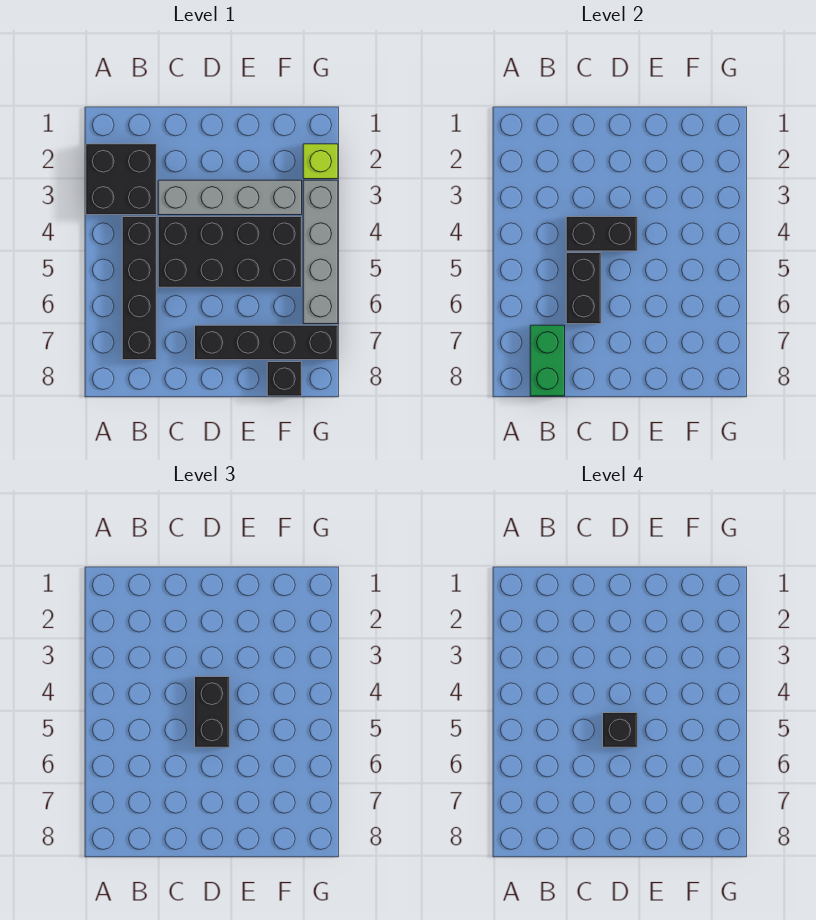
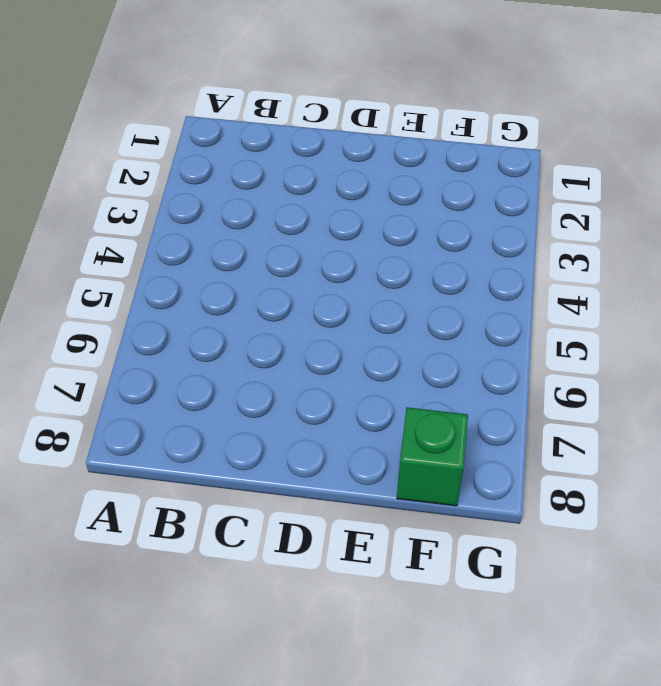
green 1x1 brick [397,408,468,506] -> black 1x1 brick [267,362,302,396]
none -> black 2x2 brick [86,144,157,215]
none -> black 1x4 brick [122,217,157,360]
none -> grey 1x4 brick [158,180,302,215]

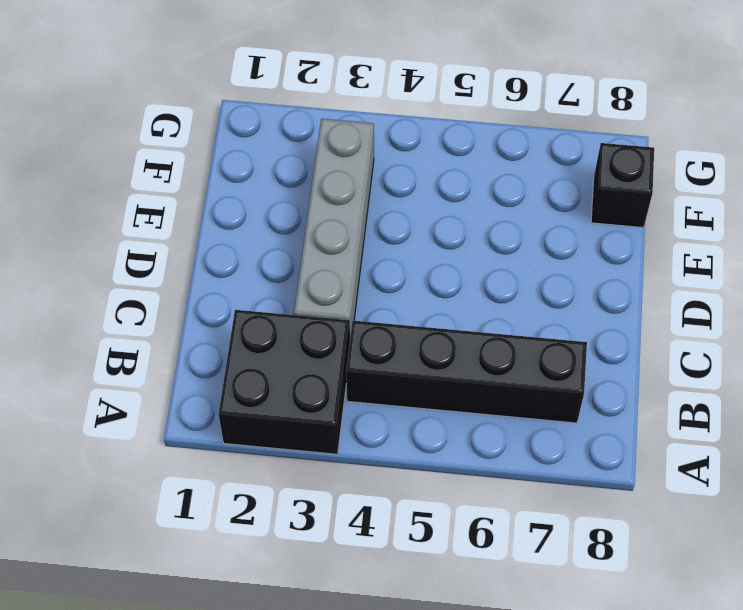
none -> black 2x4 brick [158,217,302,287]
none -> black 1x4 brick [195,325,338,360]
none -> lime 1x1 brick [303,144,338,179]

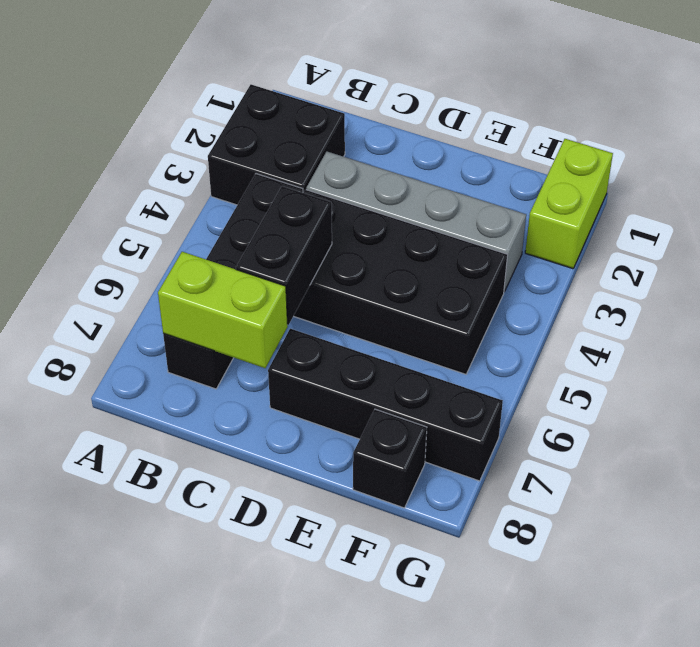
lime 1x2 brick [158,252,288,368] -> green 1x2 brick [530,325,565,396]
lime 1x2 brick [525,139,613,269] -> lime 1x1 brick [303,144,338,179]
none -> grey 1x4 brick [303,180,338,324]
none -> black 1x2 brick [566,217,637,251]
none -> black 1x2 brick [195,677,229,747]

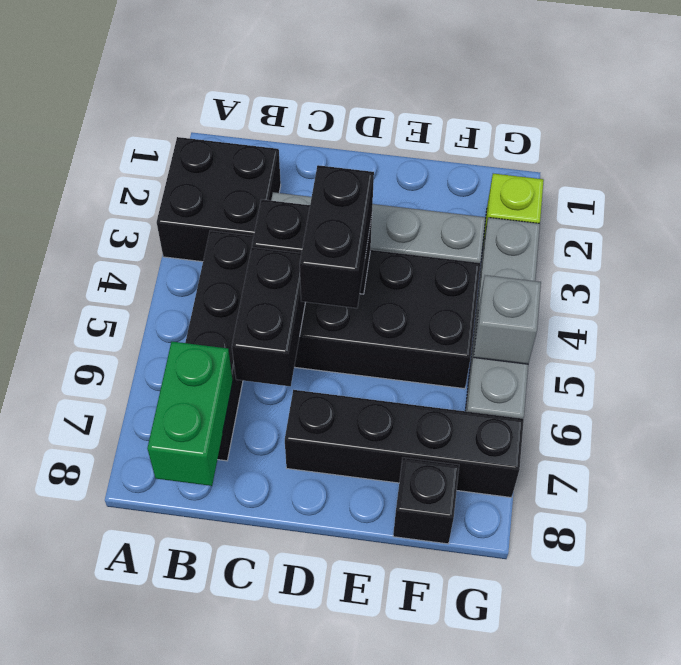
grey 1x1 brick [474,275,541,364] -> none
none -> black 1x1 brick [603,713,637,747]

